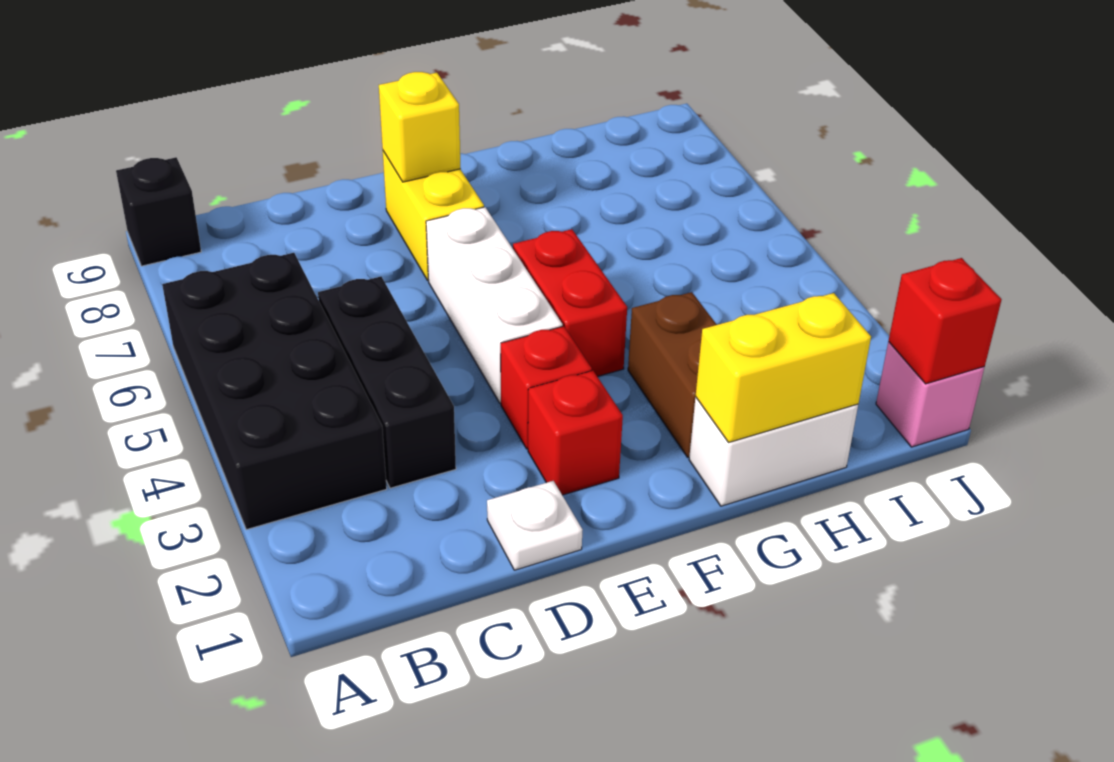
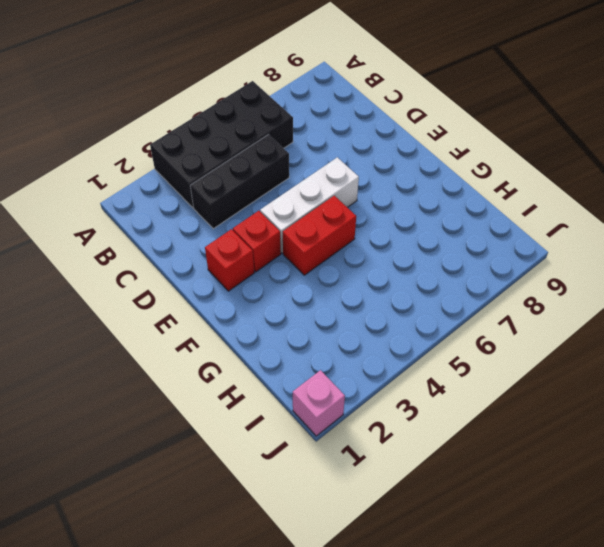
none -> black 1x1 brick [116,157,201,266]
none -> white 1x1 plate [487,481,582,570]
none -> yellow 1x2 brick [383,151,484,281]

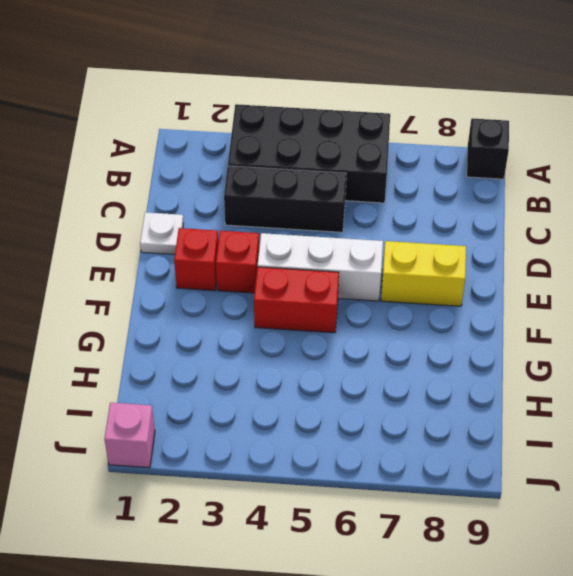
none -> white 1x2 brick [689,397,858,506]
none -> brown 1x2 brick [628,292,717,457]
none -> yellow 1x1 brick [379,72,461,182]

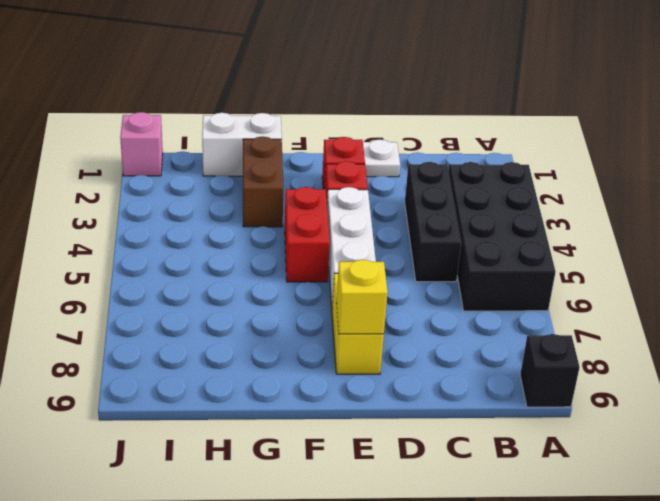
none -> yellow 1x2 brick [696,293,871,442]
none -> red 1x1 brick [889,258,1001,384]

